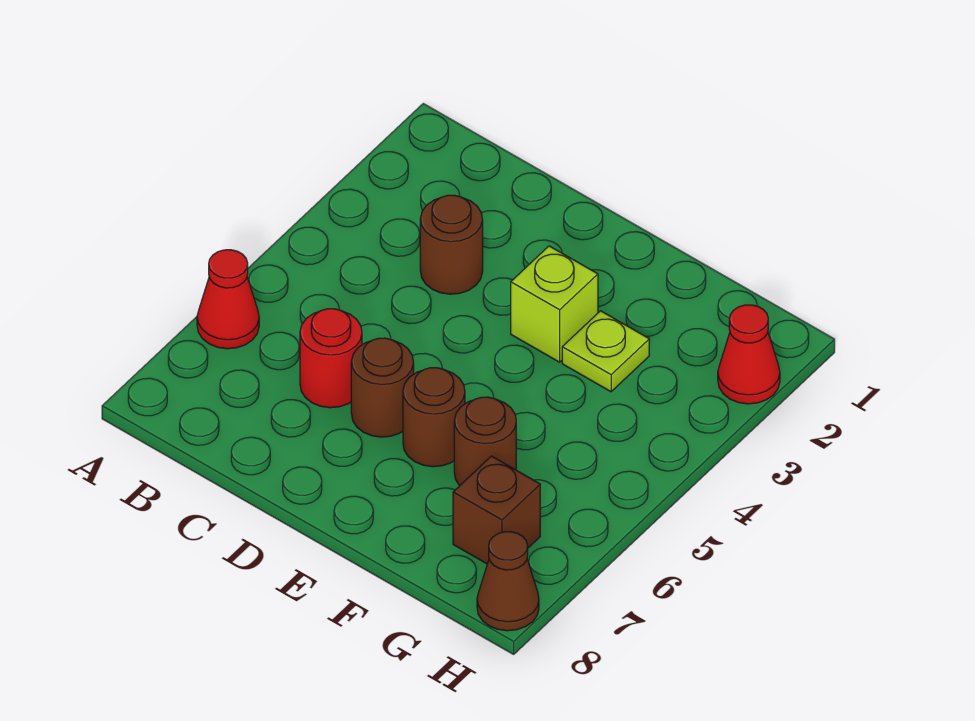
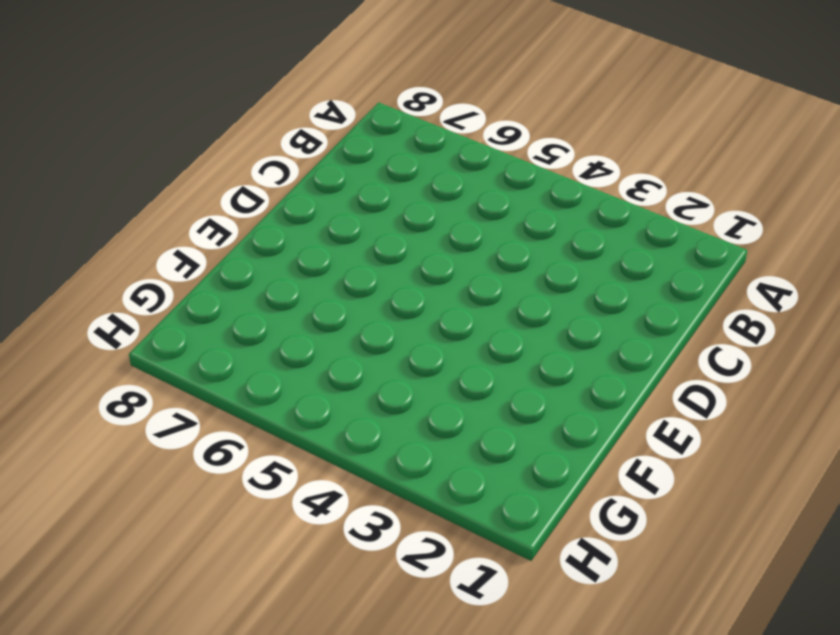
none -> red 1x1 cone [197,250,259,349]
none -> brown 1x1 round brick [420,195,483,294]

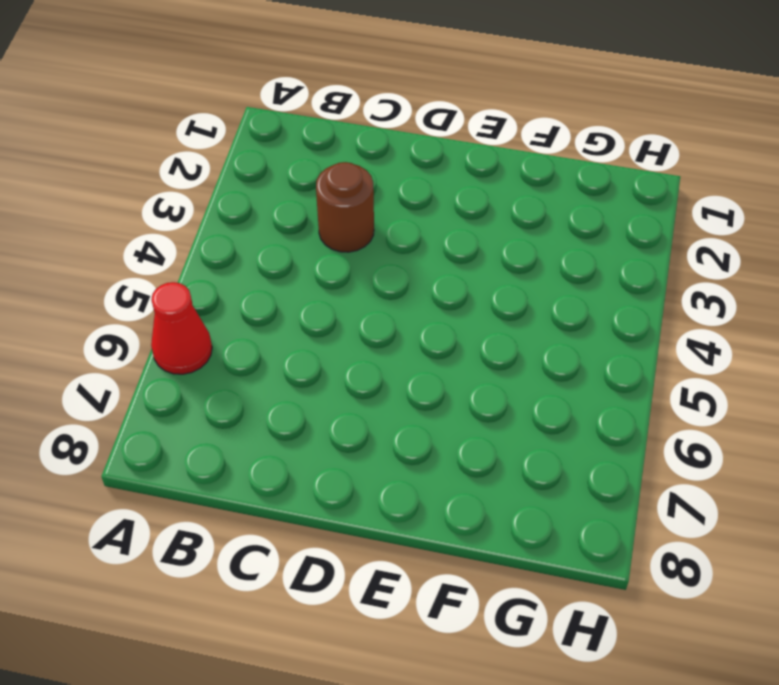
none -> red 1x1 round brick [300,309,362,408]
none -> brown 1x1 round brick [351,338,414,437]

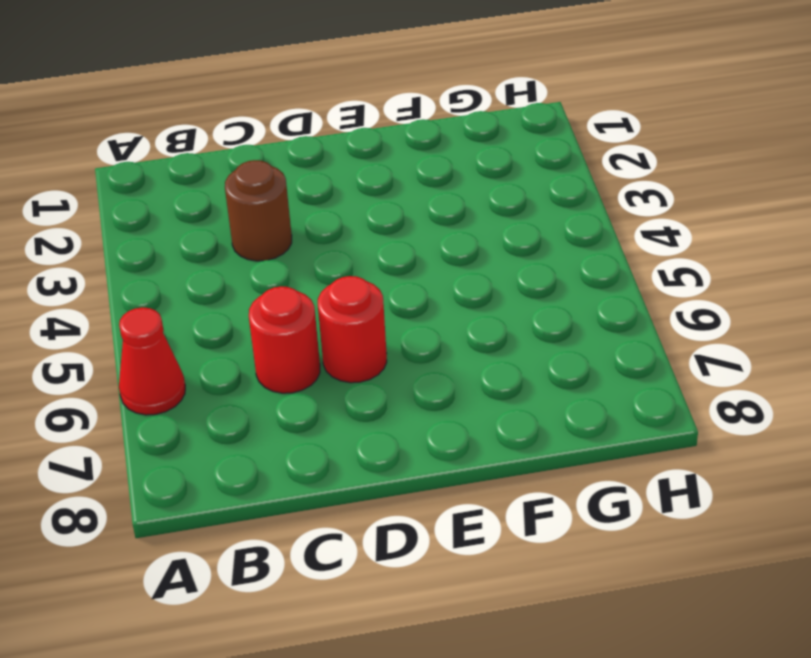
red 1x1 round brick [318,276,387,383] -> brown 1x1 round brick [351,338,414,437]
none -> lime 1x1 brick [511,246,598,362]
none -> brown 1x1 round brick [403,368,465,467]

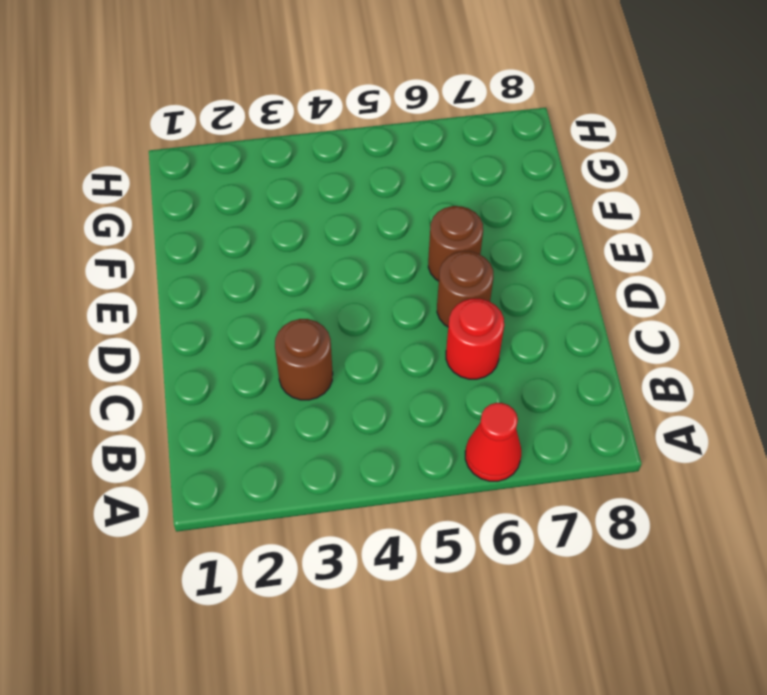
none -> lime 1x1 brick [511,246,598,362]
none -> lime 1x1 plate [562,311,649,392]

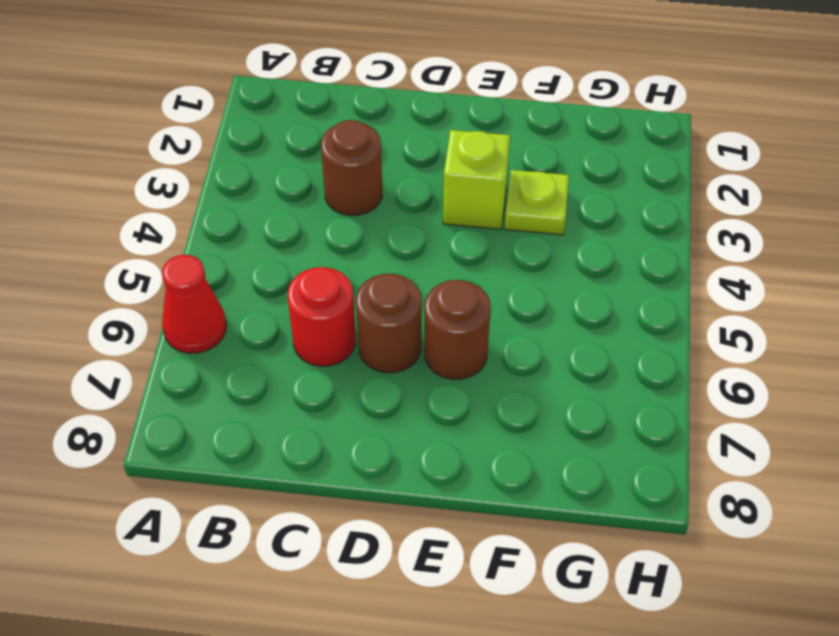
none -> brown 1x1 round brick [454,397,516,486]
none -> brown 1x1 brick [453,456,540,564]

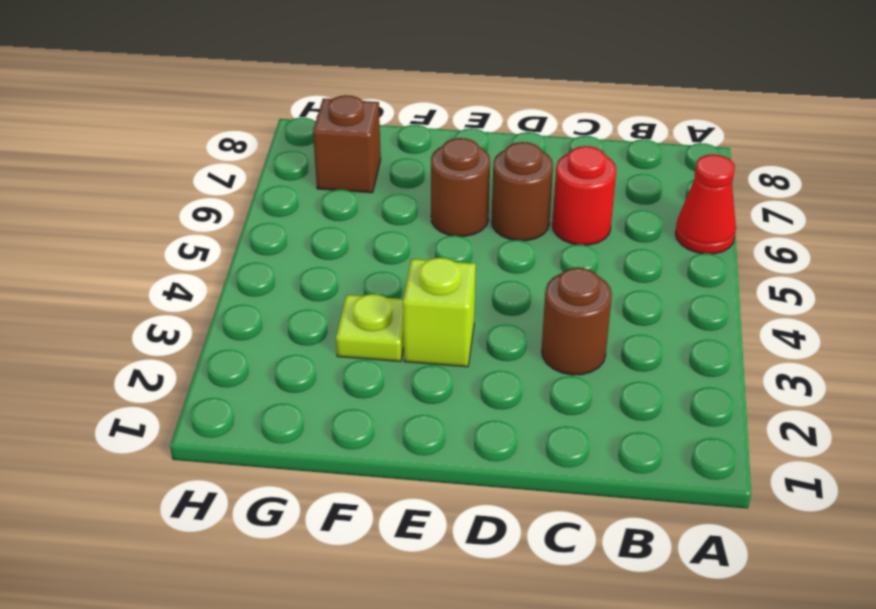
none -> brown 1x1 round brick [454,397,516,486]
none -> red 1x1 cone [718,305,780,404]

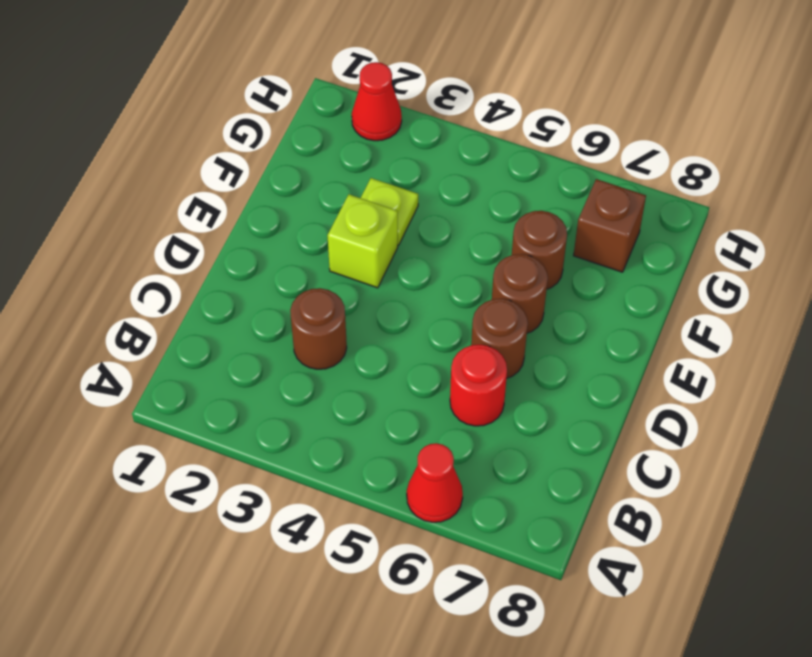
none -> brown 1x1 cone [477,532,539,631]

